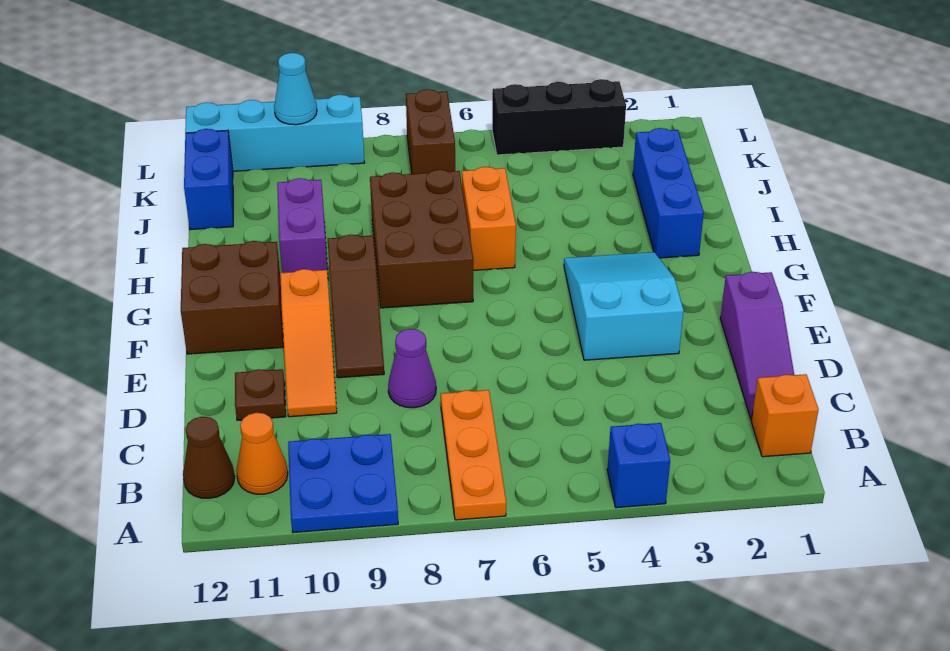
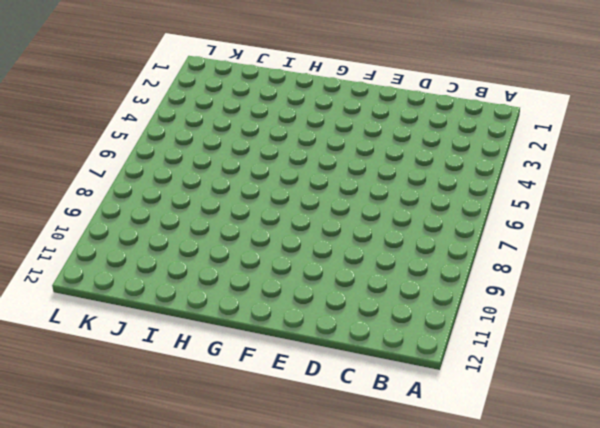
none -> blue 1x1 brick [607,423,670,508]
none -> orange 1x3 plate [441,390,506,520]
none -> blue 2x2 plate [288,434,398,533]

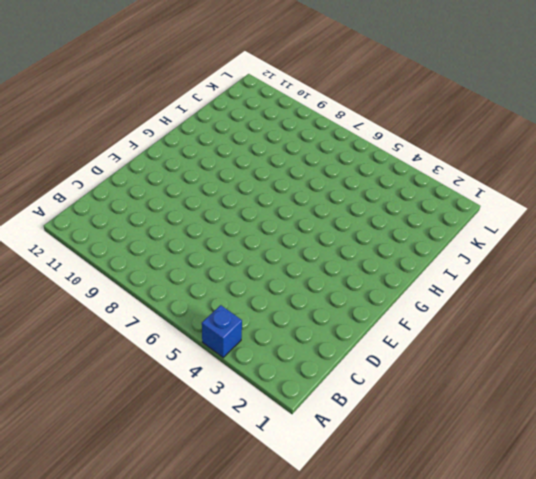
none -> orange 1x3 plate [441,390,506,520]
none -> blue 2x2 plate [288,434,398,533]
none -> orange 1x1 brick [751,374,819,457]

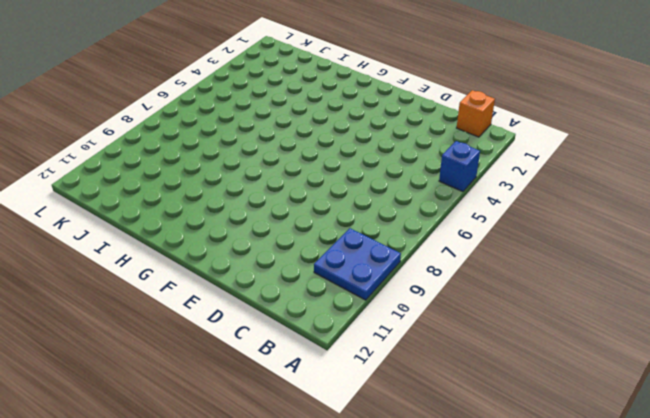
none -> orange 1x3 plate [441,390,506,520]
none -> orange 1x1 cone [236,413,288,494]
none -> brown 1x1 cone [183,417,235,498]

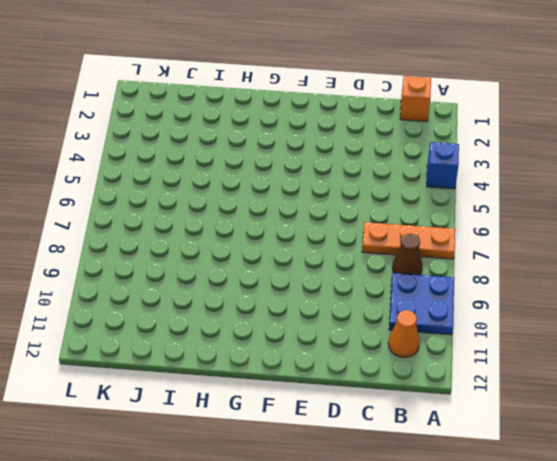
brown 1x1 cone [392,234,423,275] -> brown 1x1 cone moved to [183,417,235,498]
none -> purple 1x3 slope [720,272,794,420]
none -> purple 1x1 cone [388,329,436,408]
none -> orange 1x3 slope [280,269,337,417]

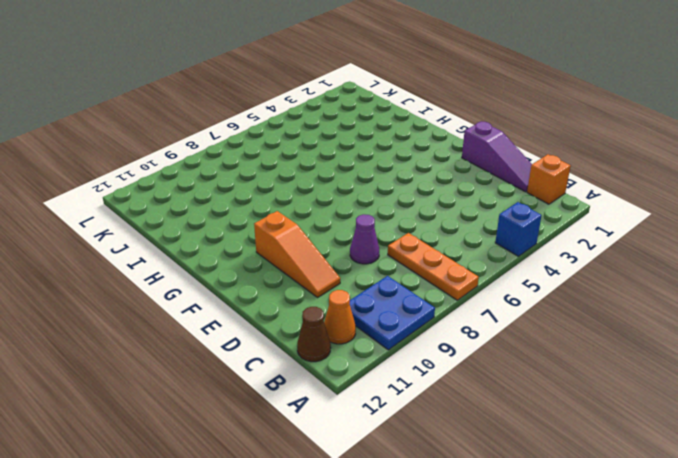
none -> brown 1x1 plate [235,369,286,420]
none -> cyan 2x3 slope [564,252,684,360]
none -> brown 1x3 slope [328,235,384,378]

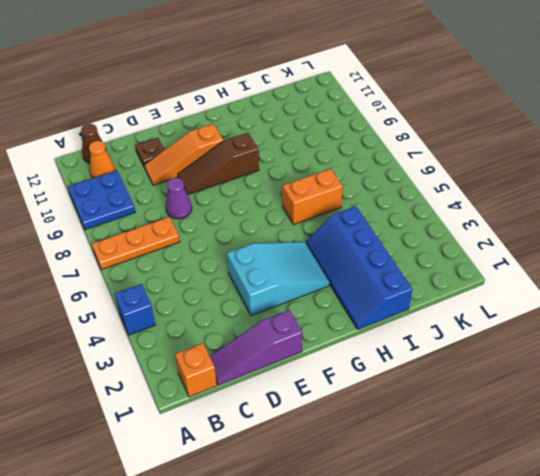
blue 2x4 slope [306,206,412,330] -> blue 1x3 brick [633,128,704,258]
none -> brown 2x2 brick [181,241,283,354]
none -> brown 2x3 brick [370,170,473,308]
none -> purple 1x2 brick [277,178,328,273]

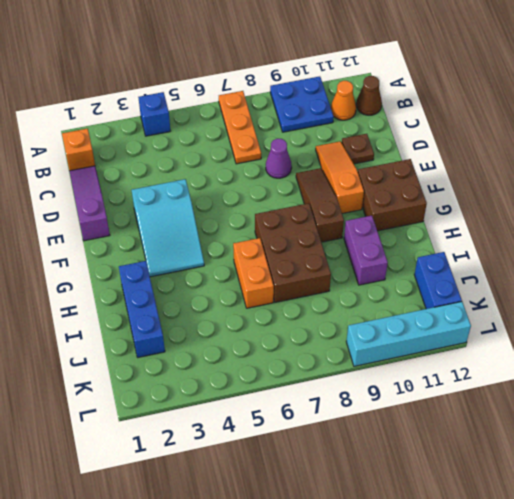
none -> brown 1x2 brick [406,89,455,174]
none -> black 1x3 brick [492,79,626,155]
none -> cyan 1x1 cone [274,53,317,125]

